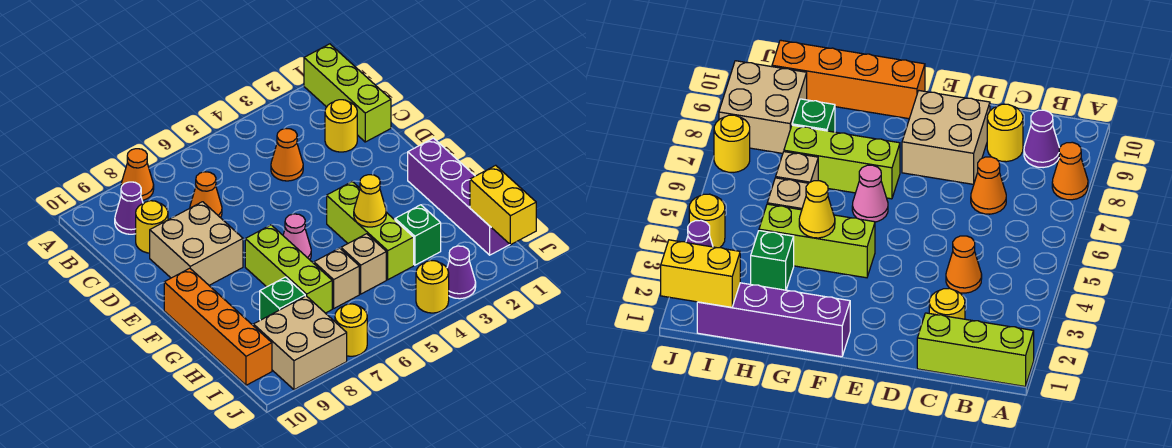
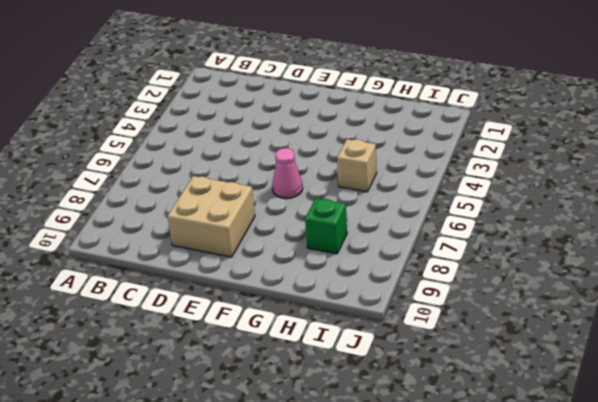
none -> lime 1x3 brick [304,44,391,142]
none -> orange 1x1 cone [121,149,154,201]
none -> purple 1x1 cone [115,182,143,234]

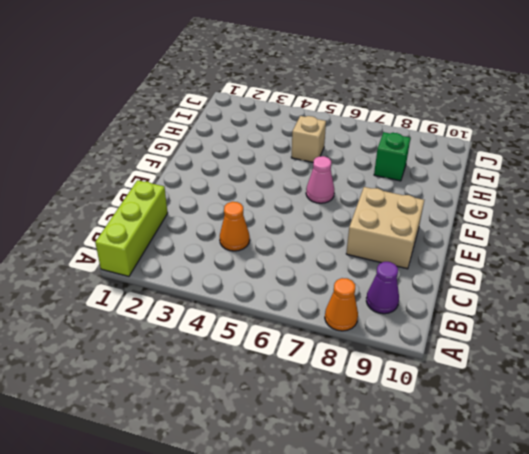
none -> yellow 1x1 round brick [325,100,357,152]
none -> orange 1x1 cone [190,172,222,218]
none -> yellow 1x1 round brick [136,201,168,253]

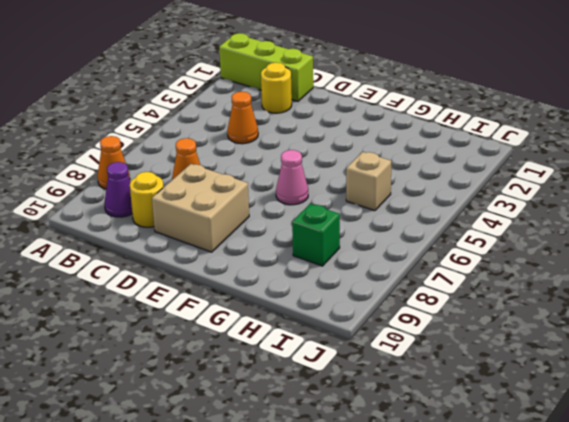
none -> purple 1x4 brick [408,138,510,255]
none -> lime 1x3 brick [327,182,414,280]
none -> lime 1x3 brick [245,225,332,313]

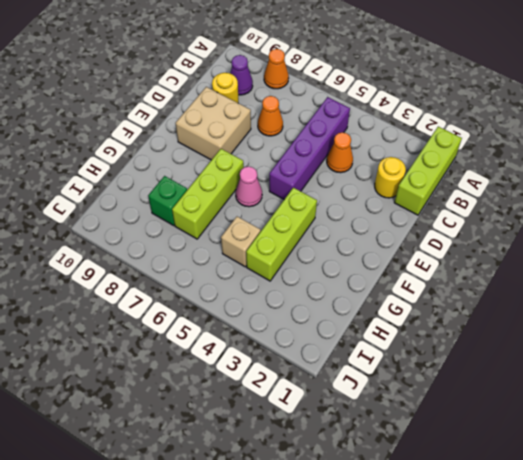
purple 1x4 brick [269,97,350,199] -> purple 1x4 brick moved to [408,138,510,255]
none -> orange 1x4 brick [164,268,272,385]
none -> green 1x1 brick [395,205,441,265]
none -> tan 1x1 brick [314,248,359,308]

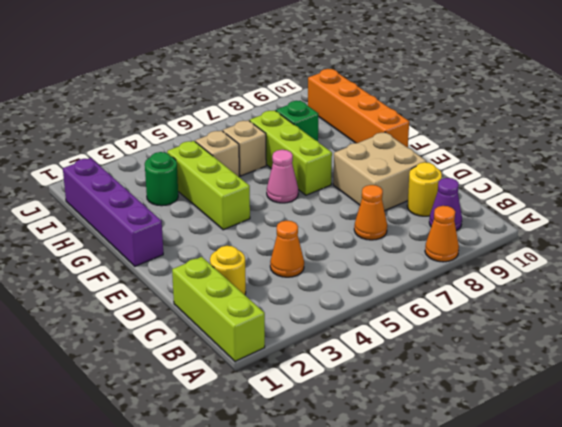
green 1x1 round brick [145,152,178,206] -> green 1x1 brick [395,205,441,265]
none -> tan 2x2 brick [253,296,347,390]
none -> purple 1x1 cone [447,246,476,299]
none -> yellow 1x1 round brick [416,261,449,313]

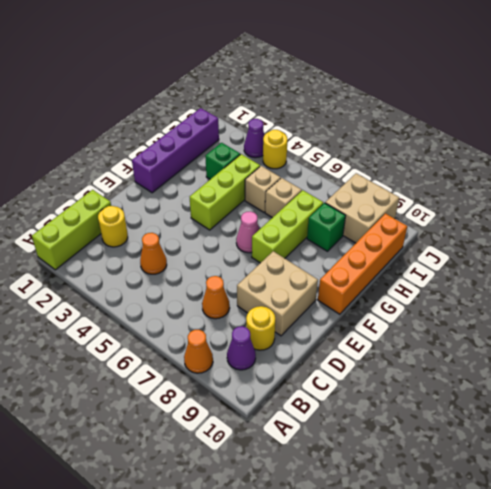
none -> yellow 1x1 round brick [335,304,367,356]
none -> yellow 1x1 cone [354,175,386,227]
none -> yellow 1x2 brick [470,165,536,245]

